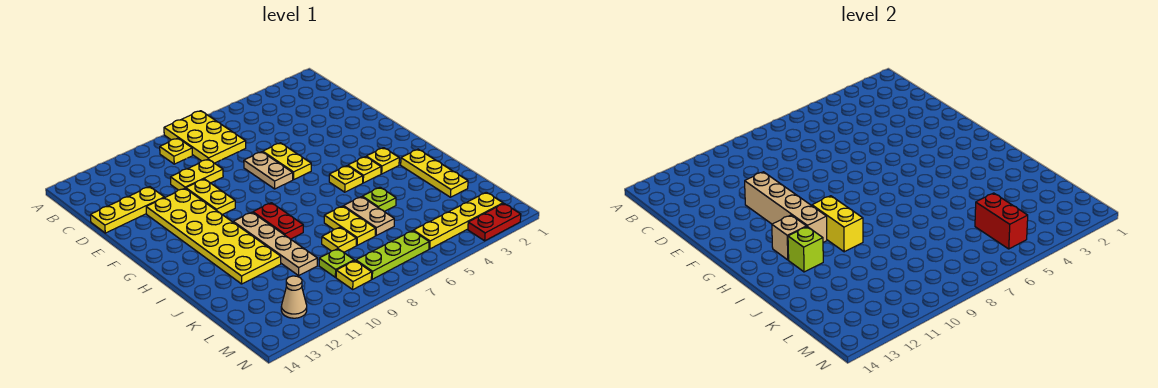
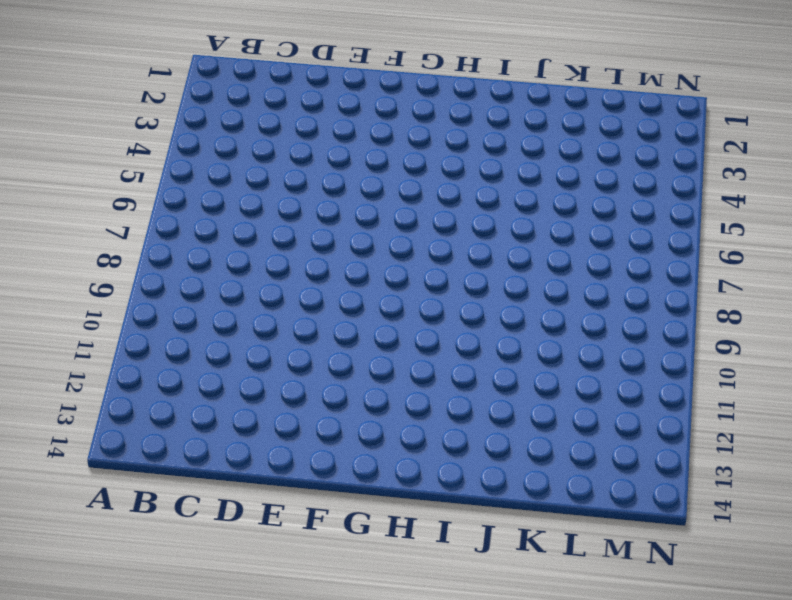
none -> yellow 2x3 plate [164,111,246,163]
none -> yellow 1x1 plate [160,138,193,164]
none -> yellow 1x2 plate [171,159,223,190]

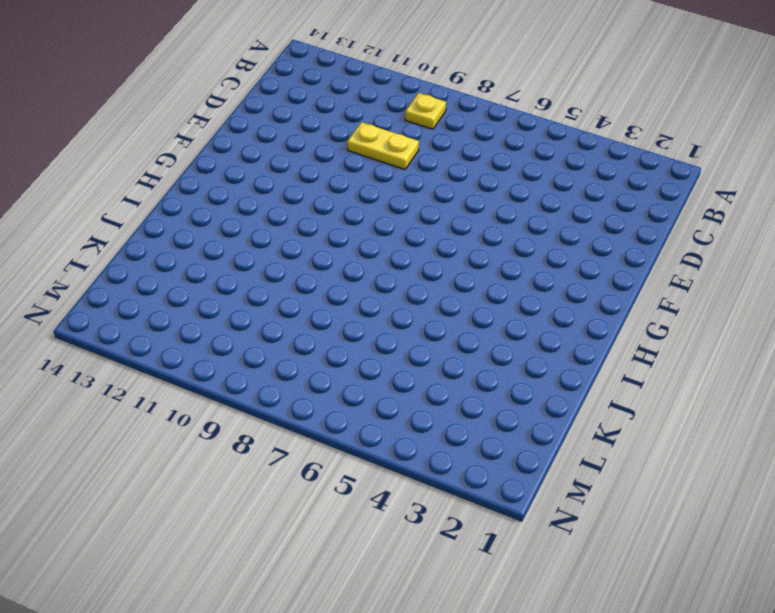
none -> yellow 2x3 plate [164,111,246,163]
none -> yellow 1x3 plate [90,187,164,233]
none -> yellow 1x2 plate [263,143,311,180]

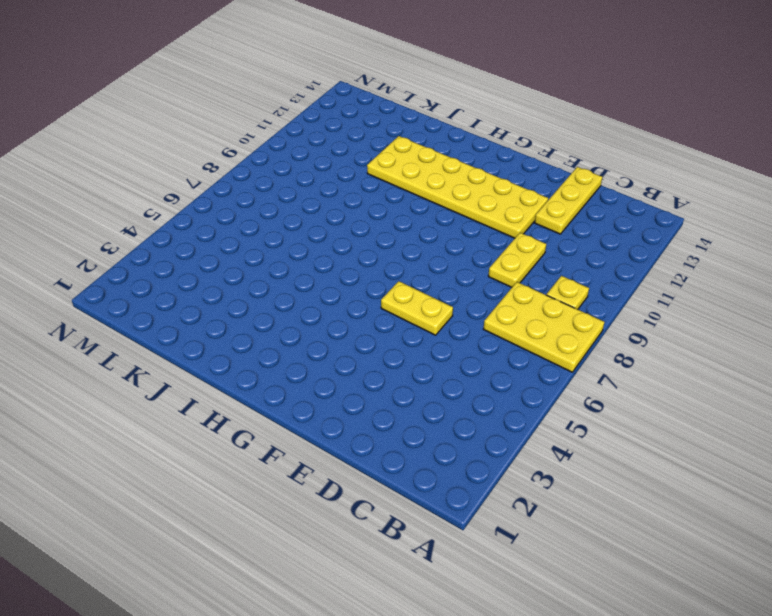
none -> tan 1x2 plate [244,152,293,189]
none -> yellow 1x2 plate [186,179,235,215]
none -> yellow 1x1 plate [366,148,399,174]

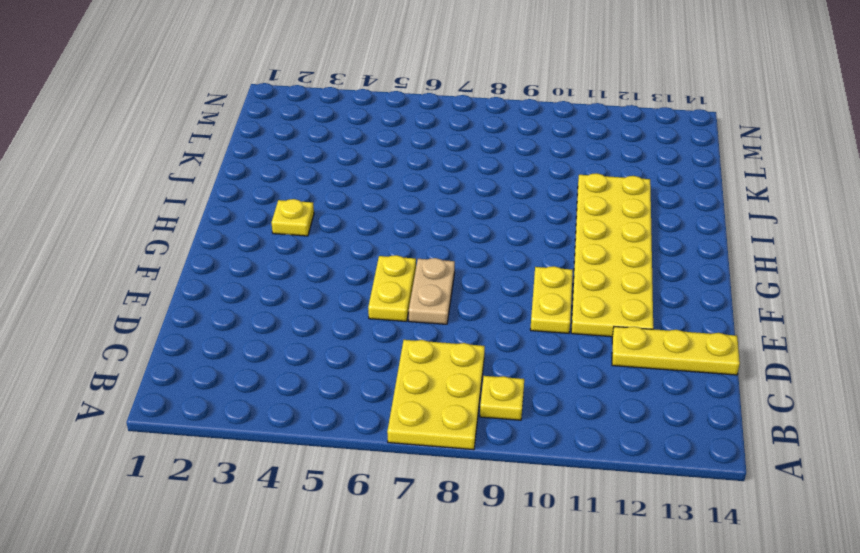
none -> yellow 1x2 plate [171,159,223,190]
none -> yellow 1x1 plate [348,157,381,183]
none -> yellow 1x1 plate [329,166,363,192]

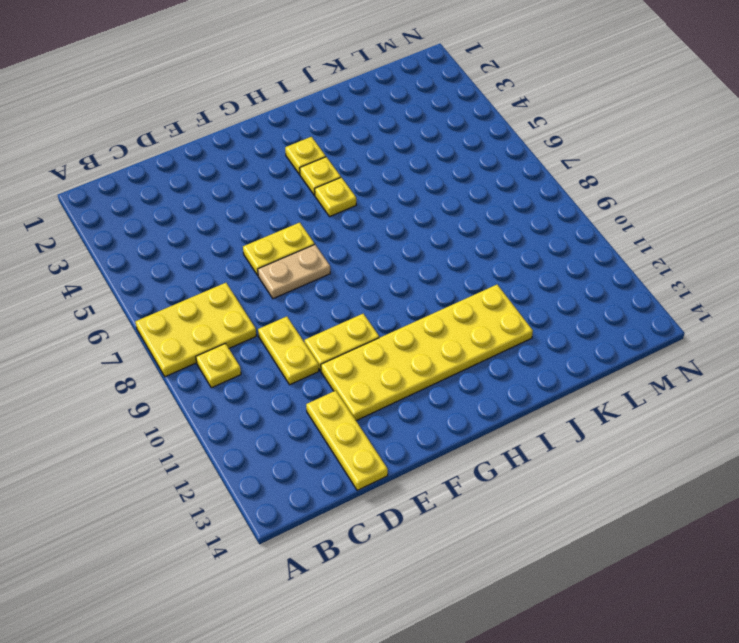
none -> red 1x2 plate [253,203,303,239]
none -> tan 1x4 plate [233,212,317,275]
none -> yellow 1x3 plate [401,149,468,197]

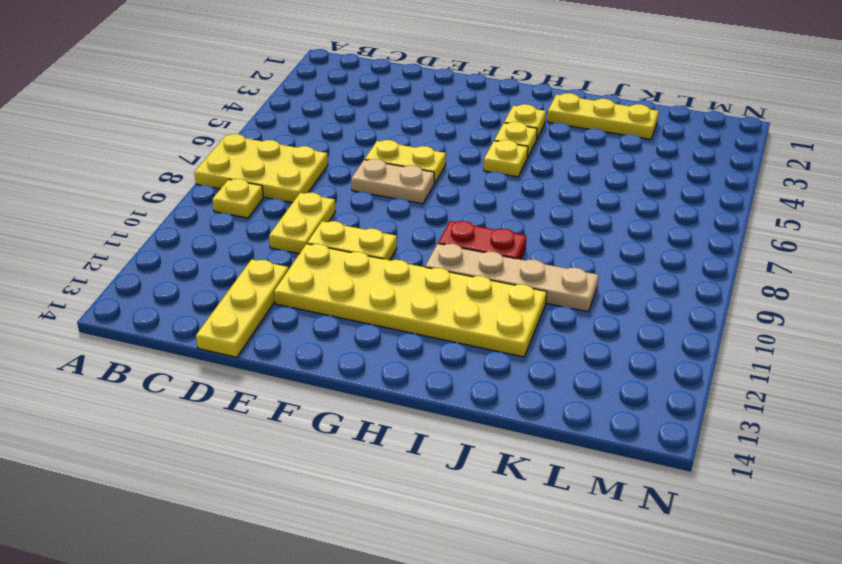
none -> lime 1x1 plate [362,187,396,211]
none -> tan 1x2 plate [343,197,394,235]
none -> yellow 1x2 plate [324,206,376,245]

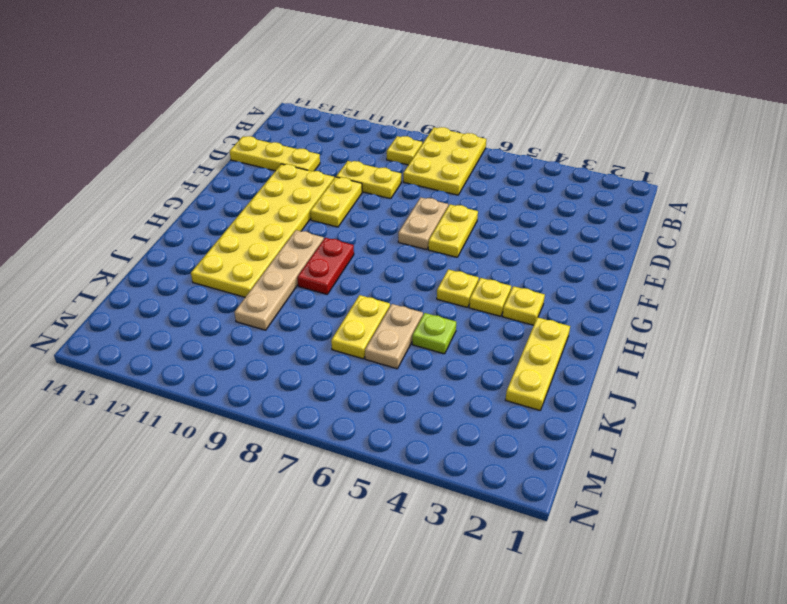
none -> yellow 1x1 plate [322,227,356,252]
none -> lime 1x1 plate [319,249,354,277]
none -> yellow 1x4 plate [413,192,503,249]

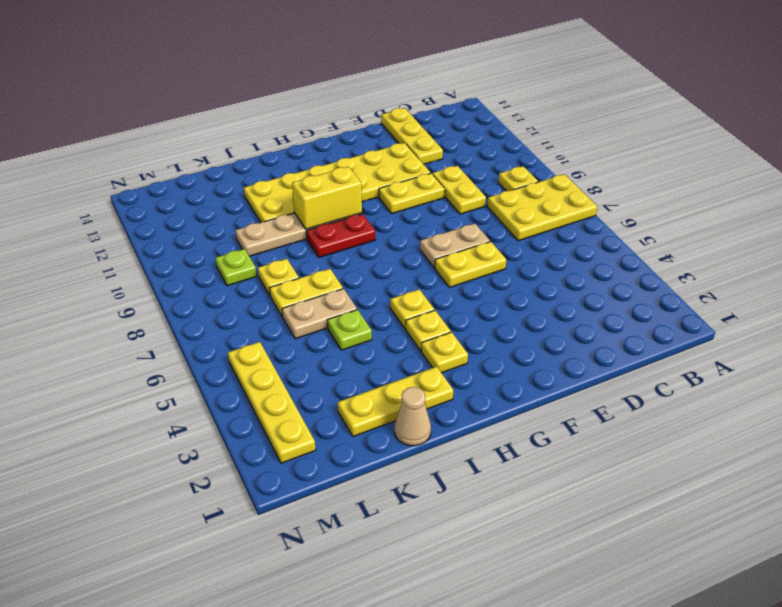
tan 1x1 cone [395,387,431,446] -> tan 1x1 cone moved to [281,276,307,318]
none -> lime 1x3 plate [356,231,429,279]
none -> yellow 1x1 plate [336,261,372,289]
none -> red 1x2 plate [468,204,521,241]

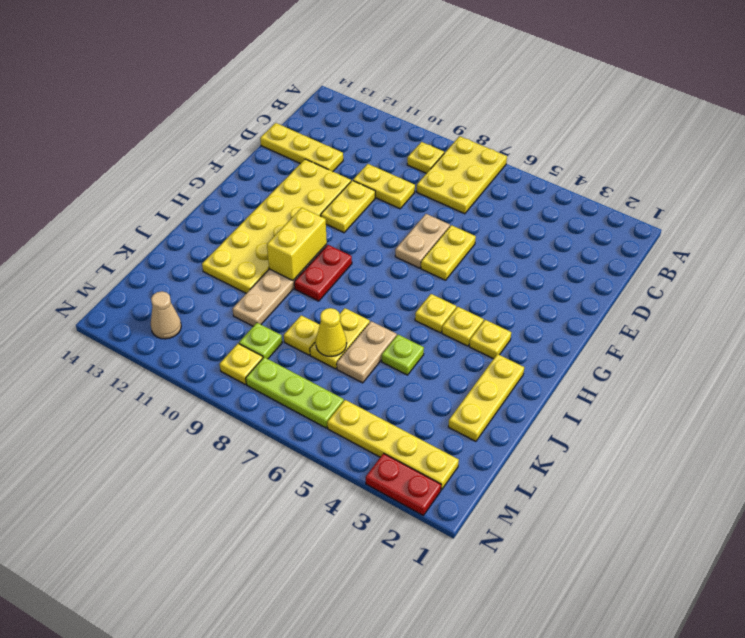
yellow 1x1 cone [316,308,347,357] -> none
none -> tan 1x4 brick [745,172,827,242]
none -> tan 1x1 brick [772,215,807,260]
none -> lime 1x1 brick [788,227,823,272]

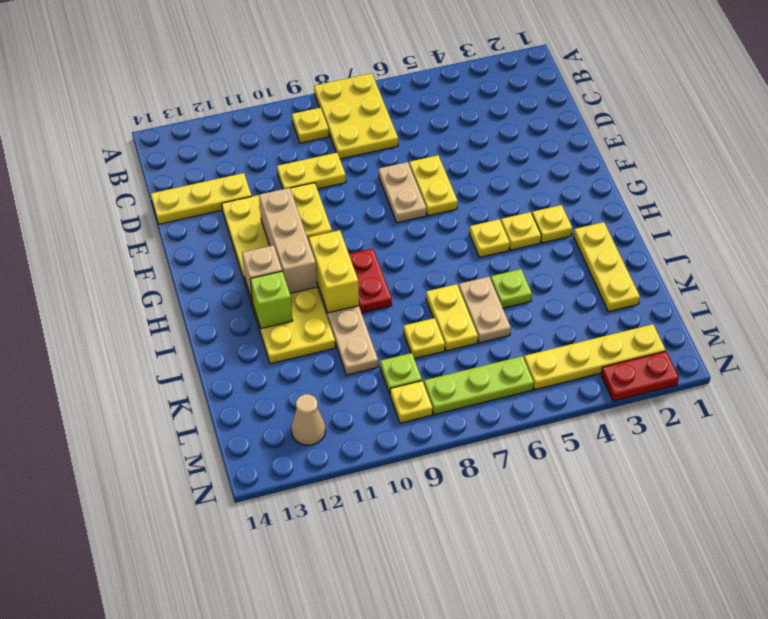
tan 1x3 brick [259,188,317,293] -> tan 1x4 brick [745,172,827,242]
none -> red 1x2 brick [975,193,1028,249]

